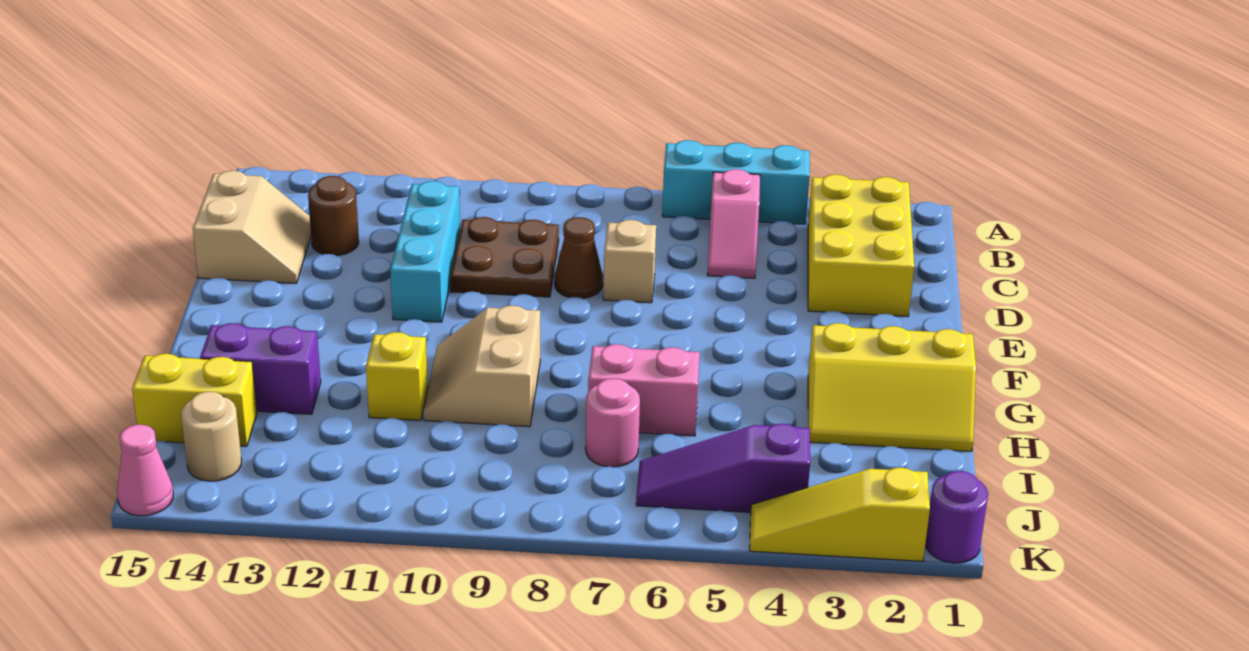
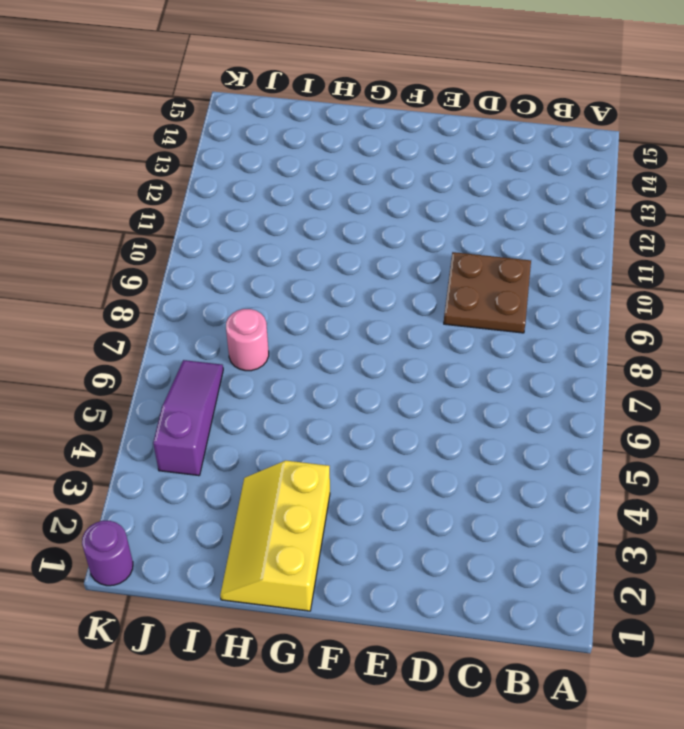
none -> cyan 1x3 brick [662,140,810,224]
none -> yellow 2x3 brick [808,174,914,317]
none -> pink 1x2 slope [707,169,760,278]

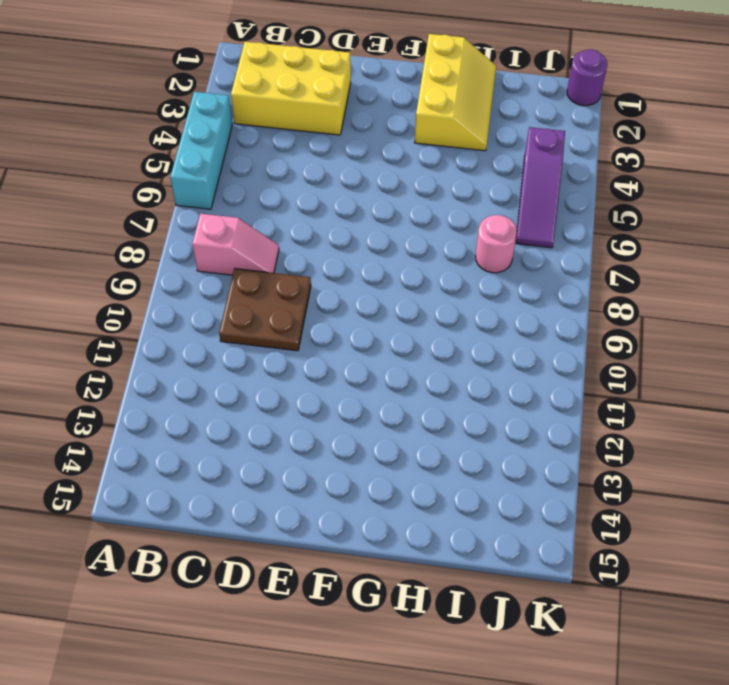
pink 1x2 slope [192,214,279,275] -> pink 1x2 slope moved to [707,169,760,278]
none -> cyan 1x3 brick [390,181,460,322]
none -> brown 1x1 round brick [308,176,359,256]
none -> tan 2x2 slope [193,171,311,283]

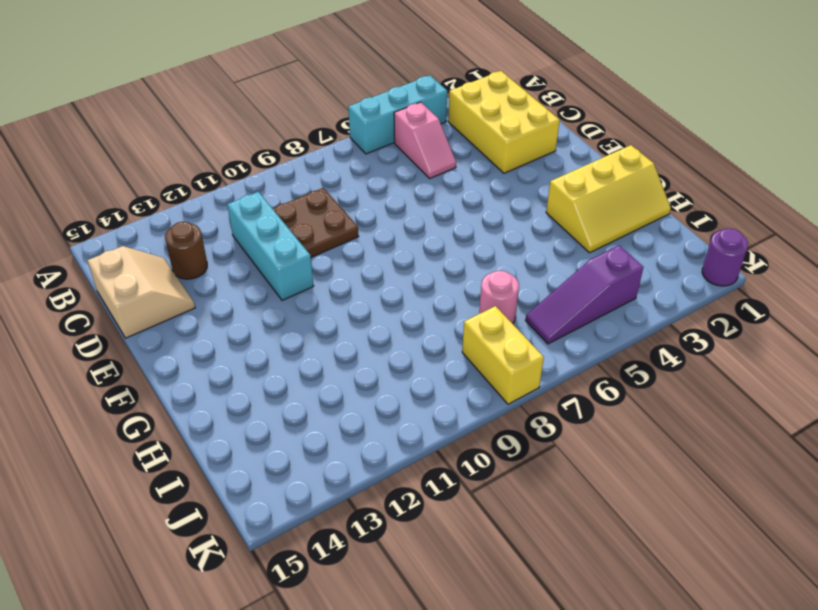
yellow 1x2 brick [462,306,544,404] -> yellow 1x2 brick turned to [132,354,257,446]
none -> tan 1x1 brick [603,220,656,303]
none -> brown 1x1 cone [555,217,603,298]
none -> tan 2x2 slope [423,306,540,427]

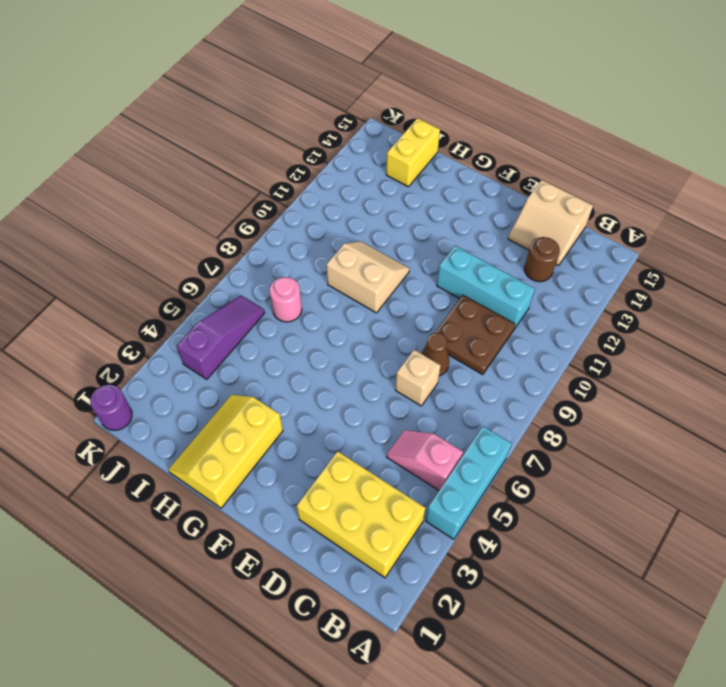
none -> pink 1x2 brick [588,344,700,436]
none -> yellow 1x1 brick [366,332,428,420]
none -> purple 1x2 brick [200,323,321,414]

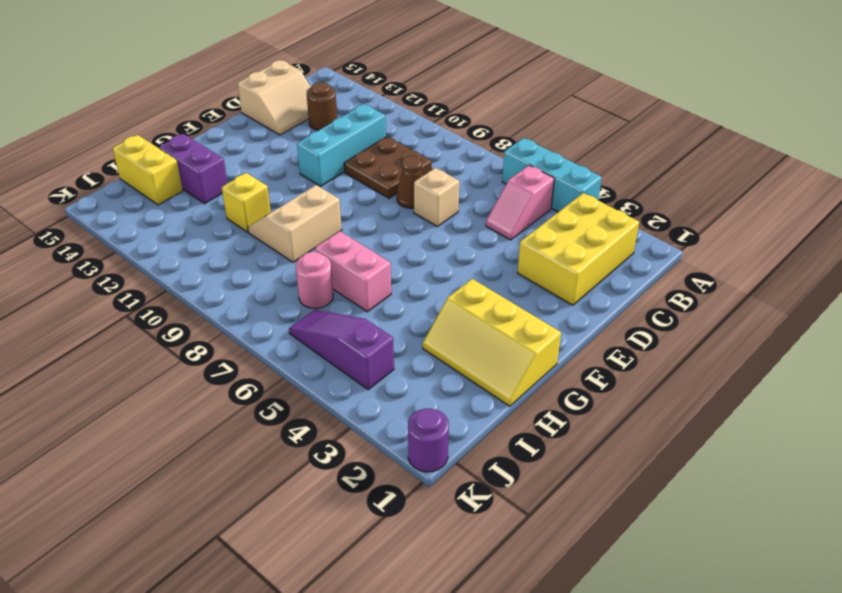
none -> tan 1x1 round brick [181,392,242,481]
none -> yellow 1x3 slope [750,468,930,561]
none -> pink 1x1 cone [117,425,173,516]

